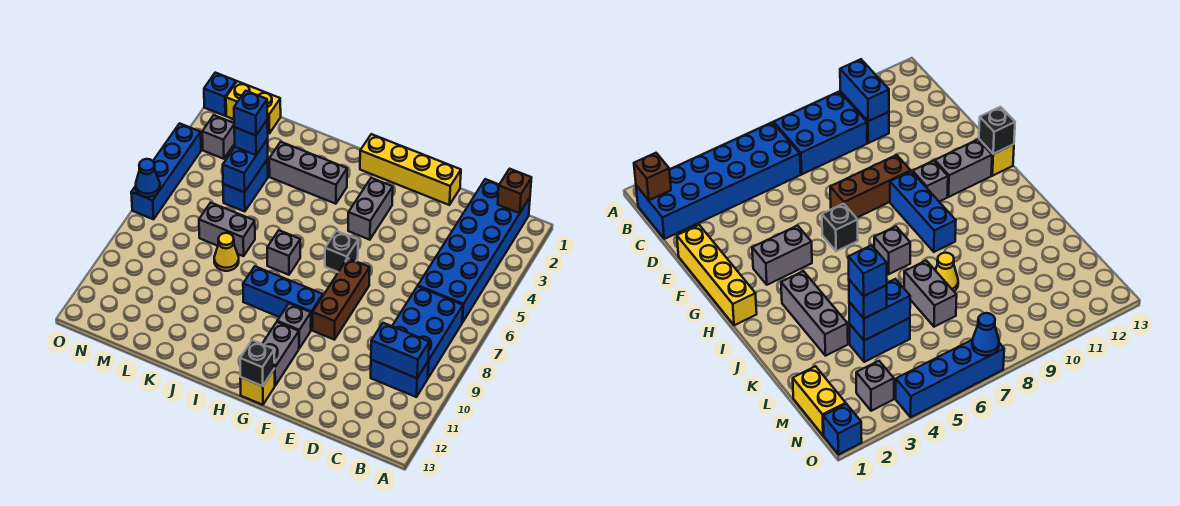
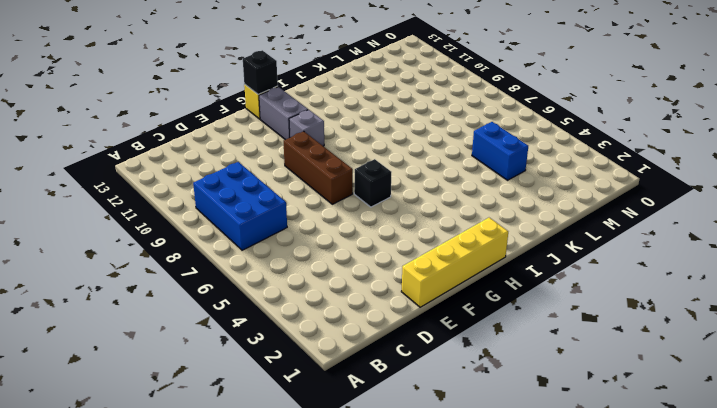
none -> blue 2x6 brick [418,179,530,323]
none -> blue 1x2 brick [371,360,428,397]
none -> grey 1x2 brick [348,178,393,240]

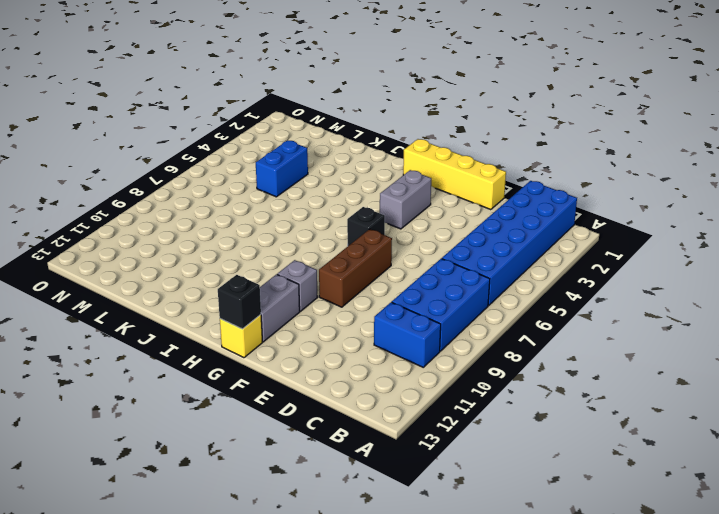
none -> blue 1x3 brick [243,266,323,330]
none -> grey 1x3 brick [269,142,347,204]
none -> grey 1x1 brick [267,230,300,275]

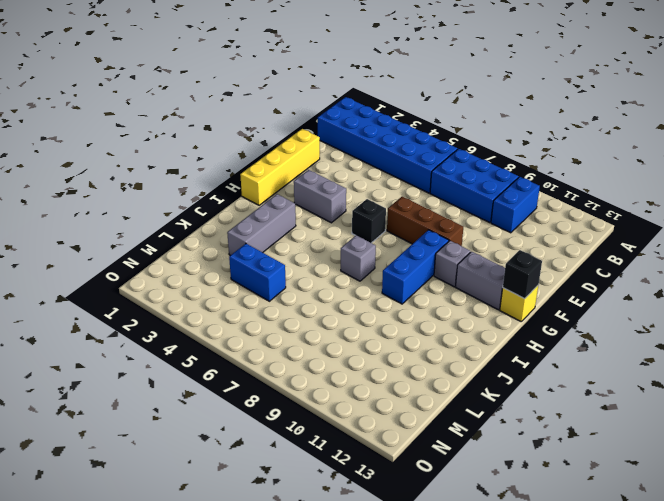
none -> grey 1x2 brick [199,203,255,256]
none -> yellow 1x1 cone [214,233,239,271]
none -> yellow 1x2 brick [226,81,281,133]

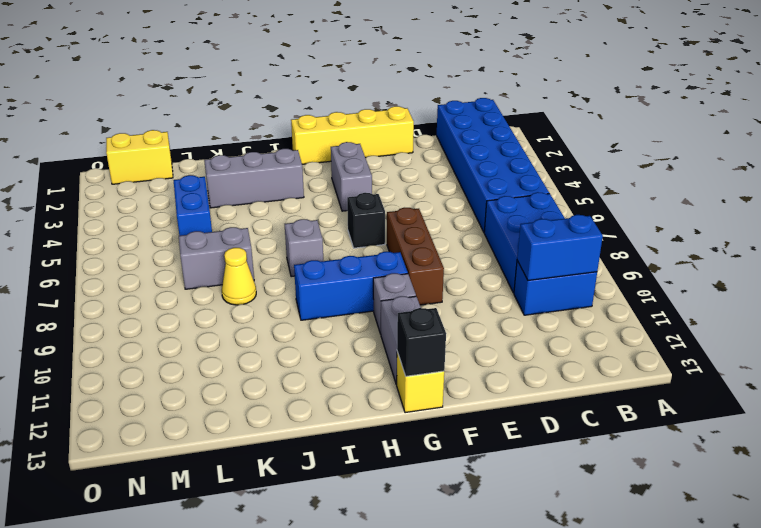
none -> grey 1x1 brick [202,115,235,159]
none -> blue 1x1 brick [204,73,236,116]
none -> blue 1x4 brick [131,123,201,219]

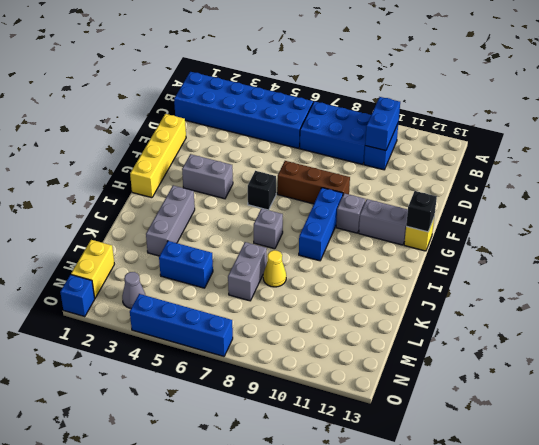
grey 1x1 cone [122,272,145,308] -> grey 1x1 brick [202,115,235,159]
none -> brown 1x1 brick [498,169,531,213]
none -> blue 1x2 brick [223,139,268,192]
none -> blue 1x1 cone [136,159,160,197]

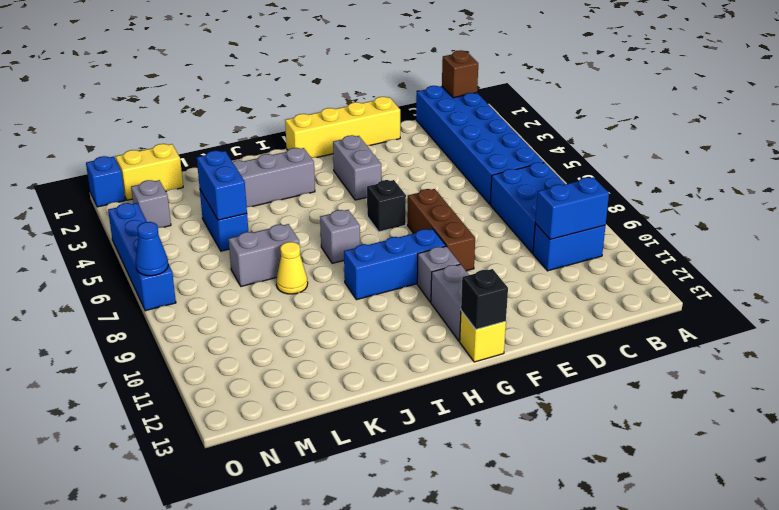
none -> blue 1x1 brick [234,120,268,155]
none -> blue 1x1 brick [234,91,267,136]

